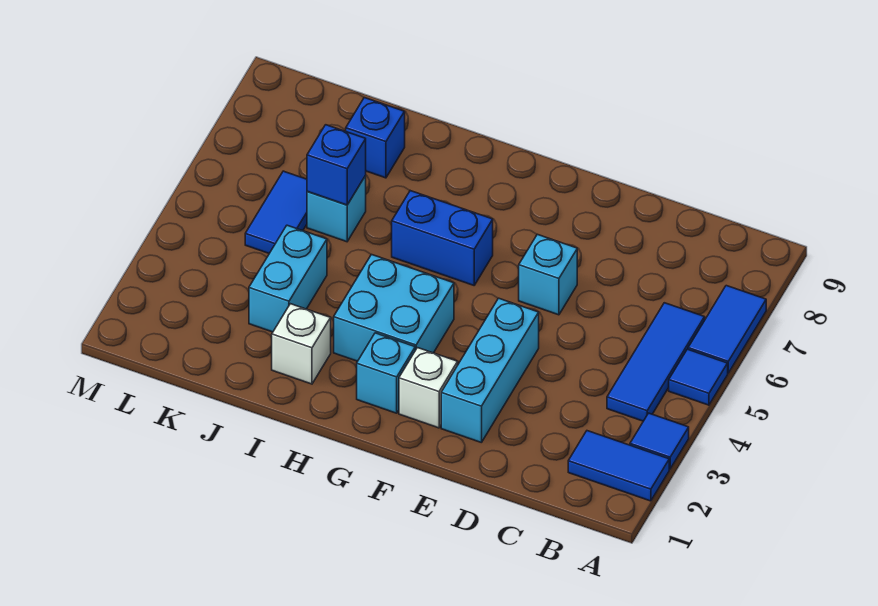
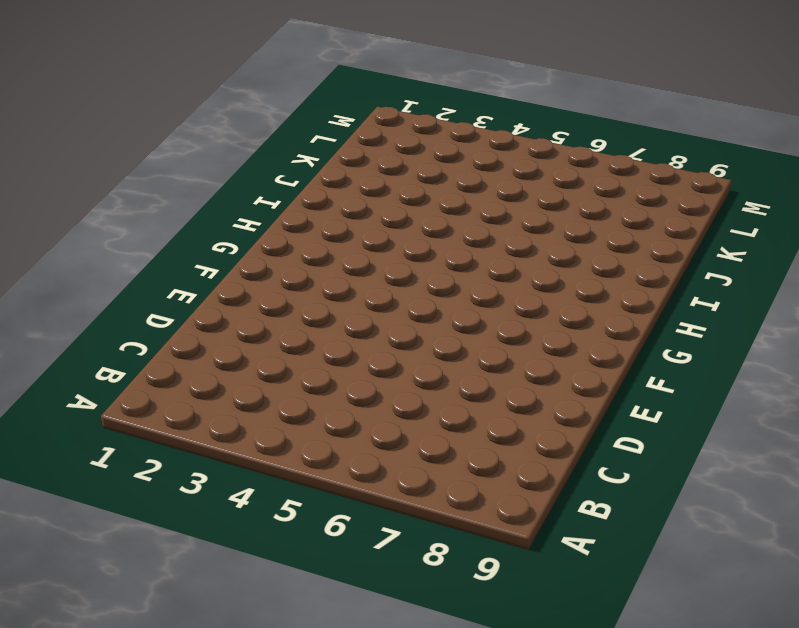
none -> blue 1x2 tile [568,431,669,501]
none -> blue 1x1 tile [630,413,689,469]
none -> blue 1x1 tile [669,349,728,405]

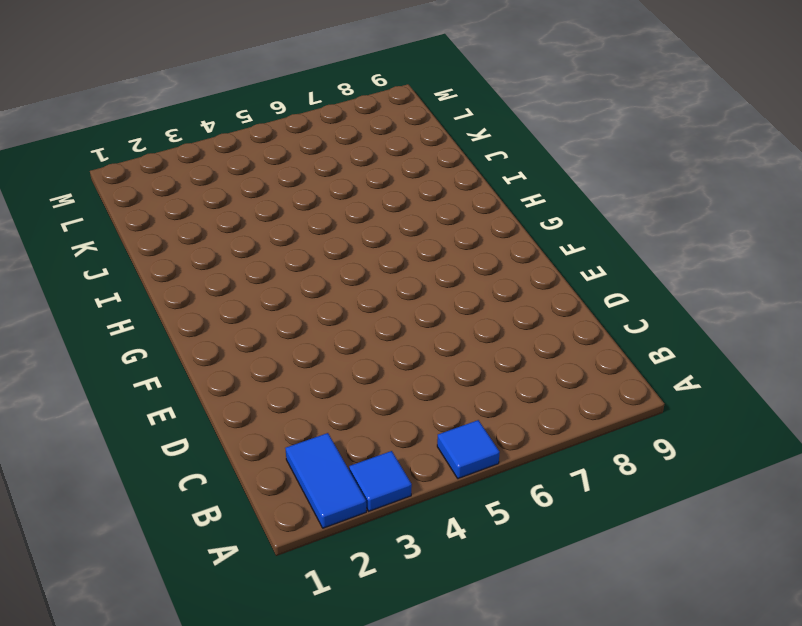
none -> blue 1x2 tile [688,286,766,373]
none -> blue 1x3 tile [607,303,705,421]
none -> cyan 1x3 brick [441,298,539,443]

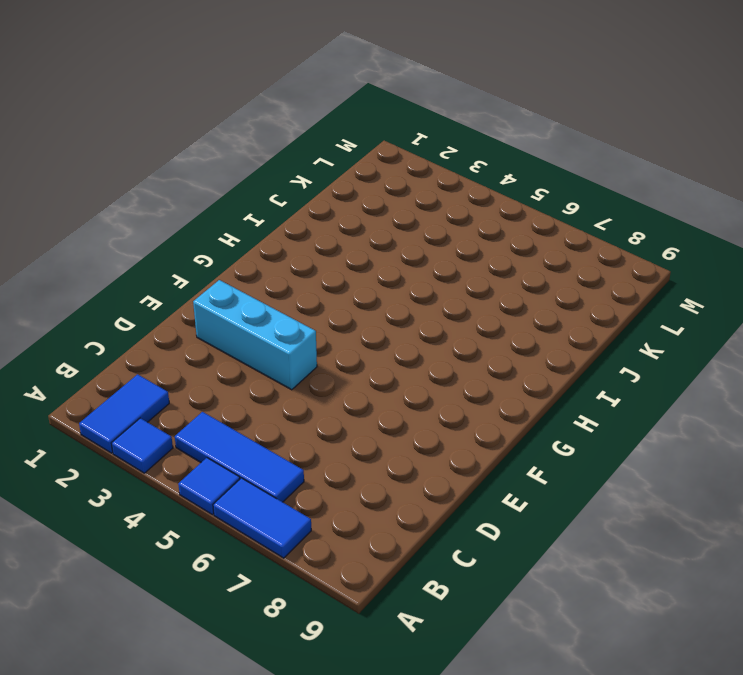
none -> cyan 1x1 brick [519,234,577,315]
none -> white 1x1 brick [399,348,458,428]
none -> cyan 1x1 brick [357,333,415,413]

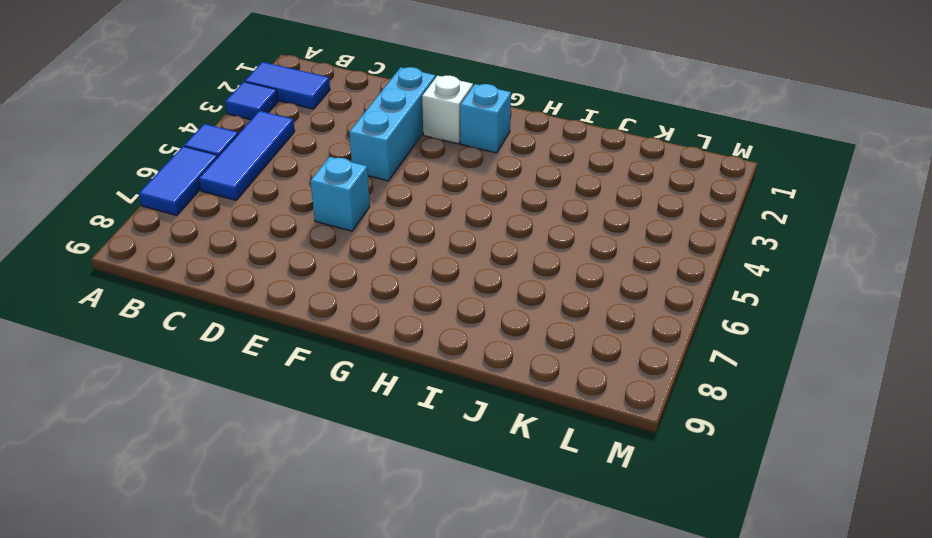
none -> cyan 2x2 brick [334,255,454,361]
none -> blue 1x2 brick [392,191,493,285]
none -> white 1x1 brick [272,304,331,384]

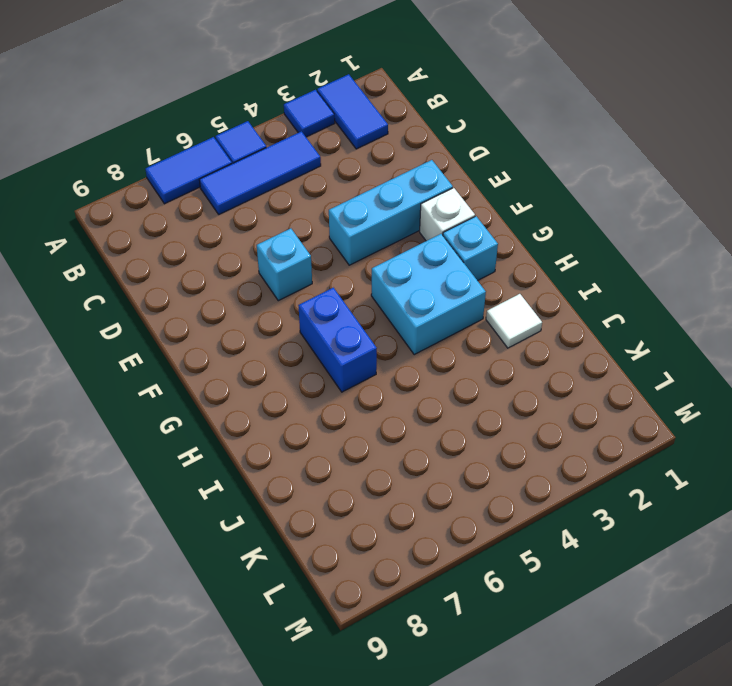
white 1x1 tile [486,294,542,348] -> white 1x1 brick [272,304,331,384]
none -> cyan 1x2 brick [249,225,327,332]
none -> cyan 1x1 brick [307,176,366,242]
none -> blue 1x1 brick [346,98,405,178]

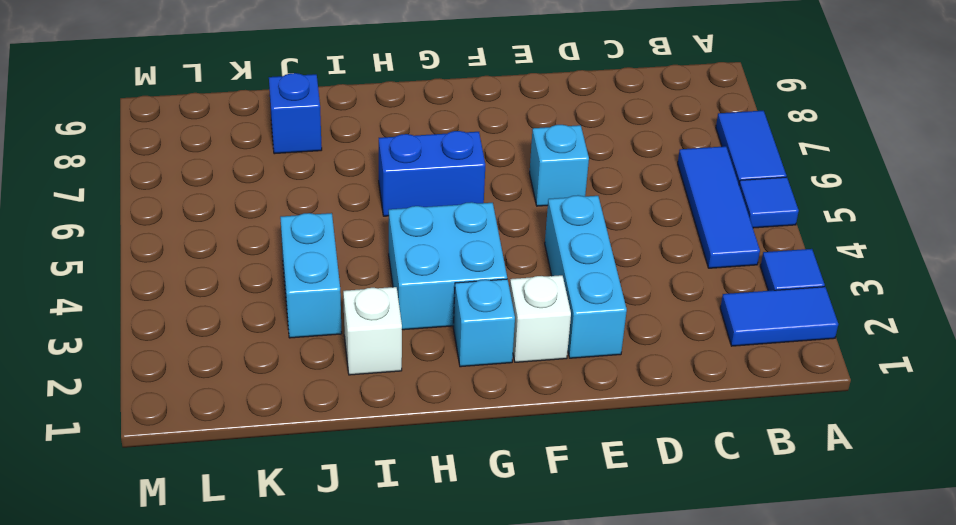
none -> cyan 1x1 brick [307,176,366,242]
none -> blue 1x2 tile [245,171,307,253]
none -> blue 1x1 brick [307,125,366,205]

